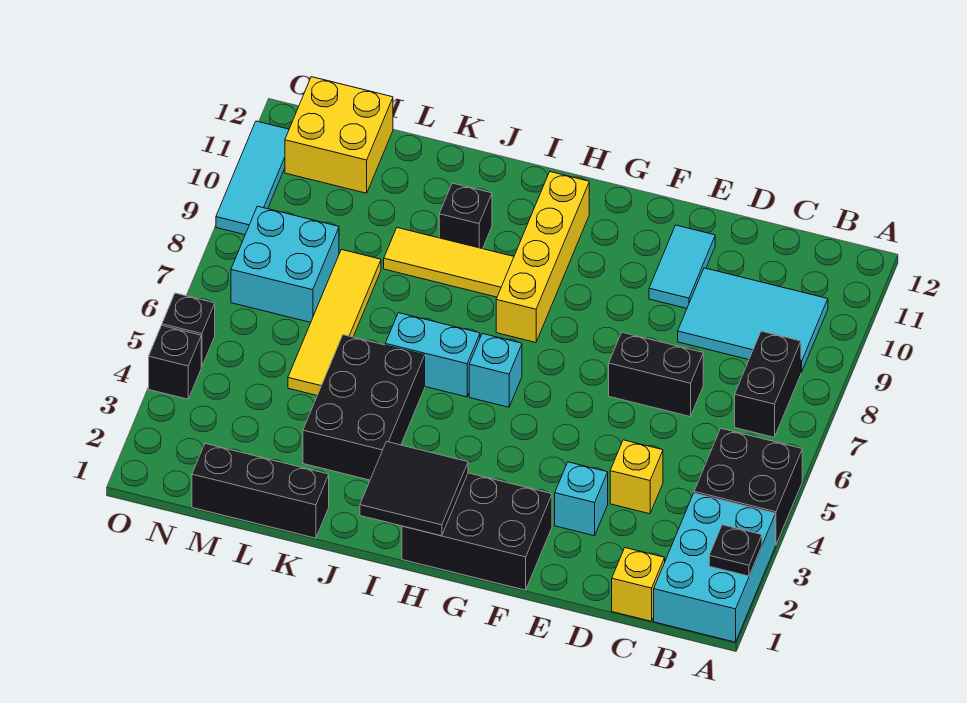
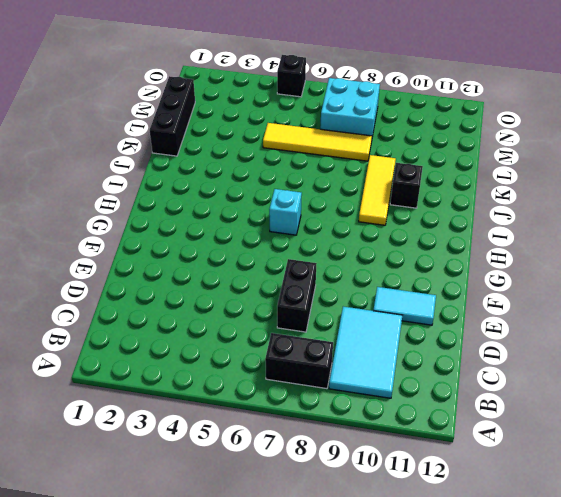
none -> cyan 2x3 brick [654,493,775,642]
none -> black 2x2 brick [694,429,802,545]
none -> yellow 1x1 brick [612,548,665,621]

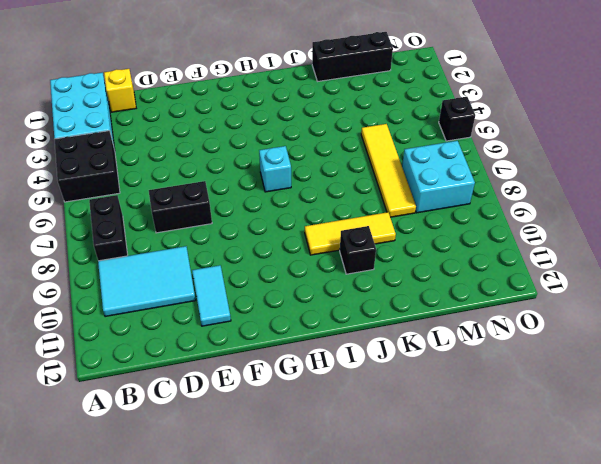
none -> yellow 1x1 brick [610,440,663,514]
none -> cyan 1x1 brick [555,462,608,536]
none -> black 2x3 brick [402,473,552,590]

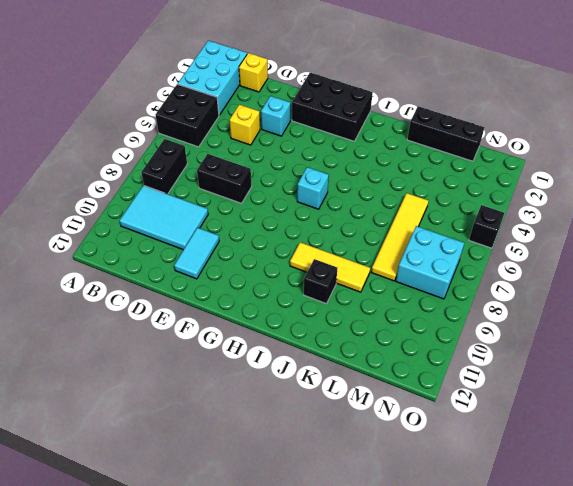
none -> yellow 1x4 brick [496,172,589,343]
none -> cyan 1x2 brick [385,313,480,397]
none -> black 2x3 brick [303,335,425,480]

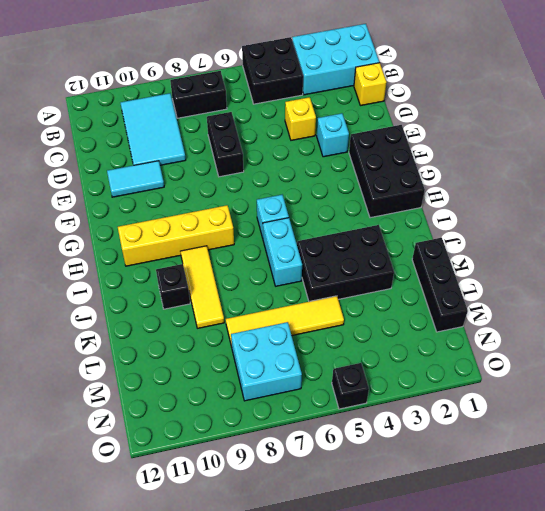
none -> yellow 2x2 brick [285,77,393,193]
none -> black 1x1 brick [149,326,201,399]
none -> cyan 1x3 tile [216,121,289,235]

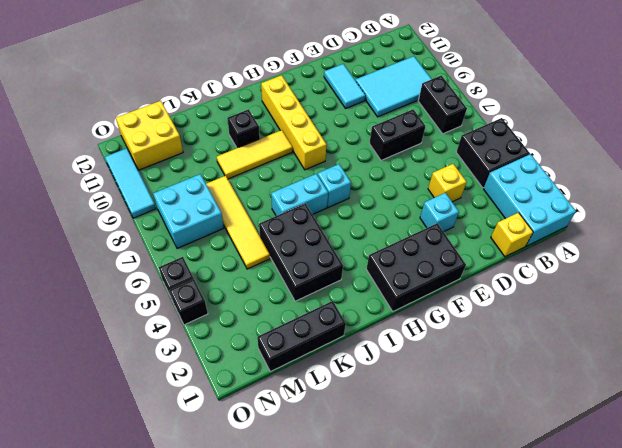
none -> black 1x1 plate [709,525,762,576]
none -> black 2x2 tile [360,442,468,536]

